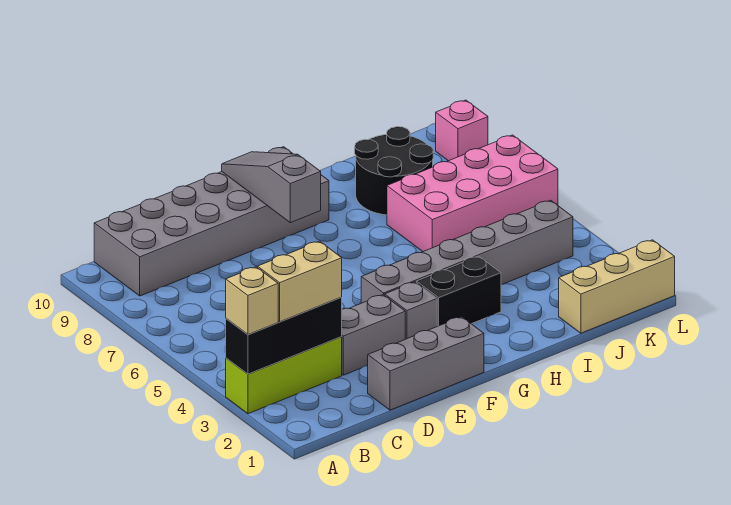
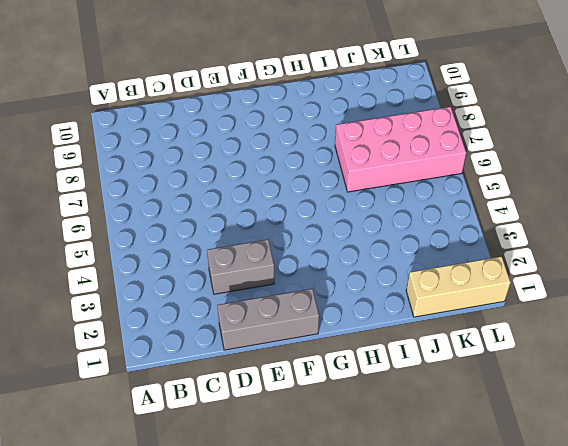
none -> lime 1x3 brick [226,337,342,414]
none -> grey 2x6 brick [94,147,329,296]
none -> grey 1x1 brick [385,282,437,339]

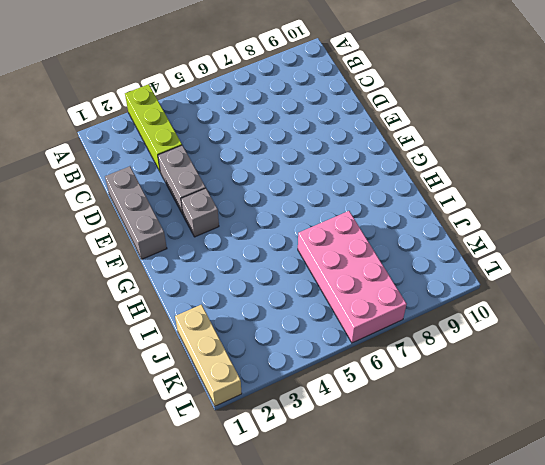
none -> grey 2x6 brick [94,147,329,296]
none -> grey 1x6 brick [361,200,573,303]
none -> black 1x2 brick [417,256,501,326]

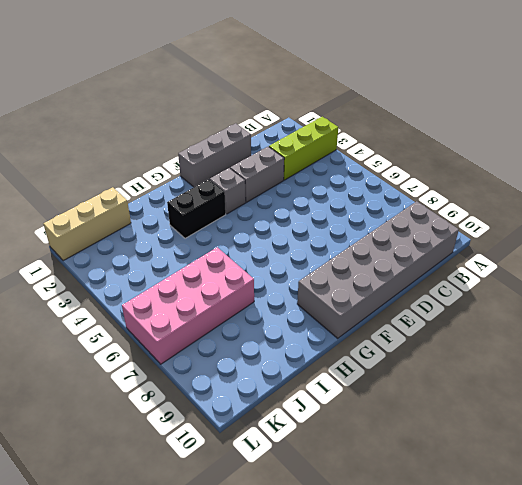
none -> grey 1x6 brick [361,200,573,303]
none -> black 2x2 round brick [355,127,433,215]
none -> pink 1x1 brick [436,100,488,161]

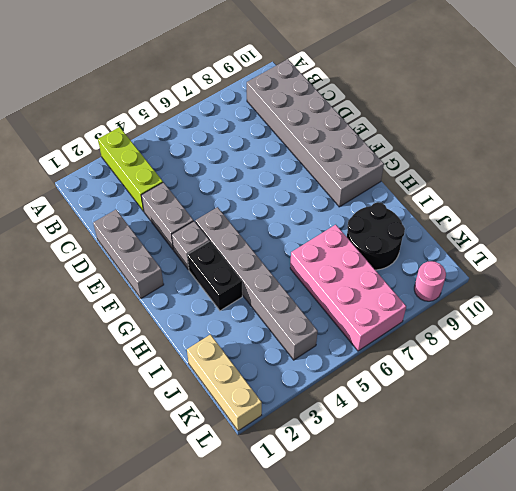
pink 1x1 round brick [414,261,446,301] -> pink 1x1 brick [436,100,488,161]
none -> black 1x3 brick [226,297,342,374]
none -> grey 1x3 slope [222,152,321,223]
none -> tan 1x1 brick [226,267,278,335]

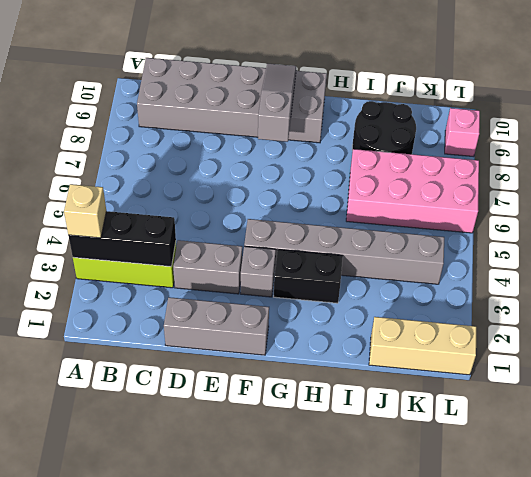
none -> tan 1x2 brick [258,241,342,322]

